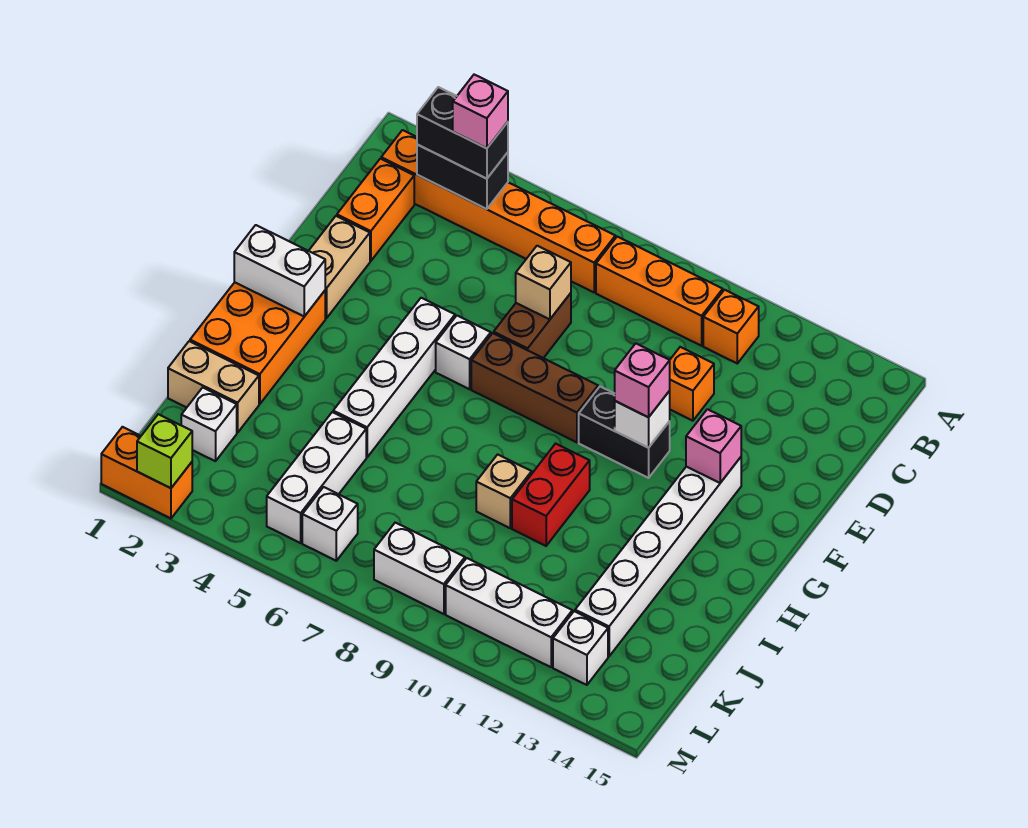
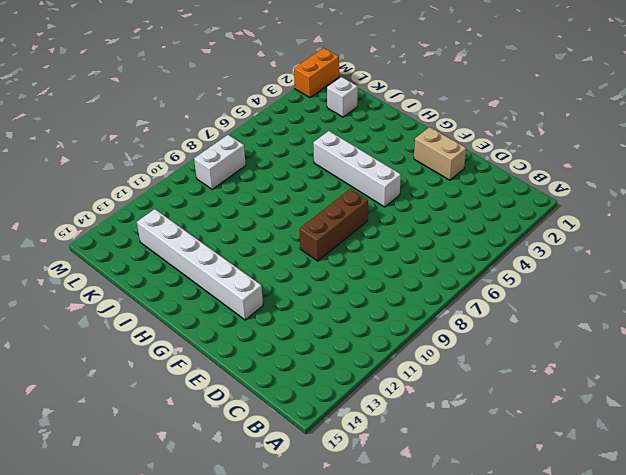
none -> orange 1x6 brick [381,130,615,292]
none -> orange 1x3 brick [596,237,723,346]
none -> orange 1x1 brick [703,290,759,363]
none -> orange 1x2 brick [337,159,414,261]

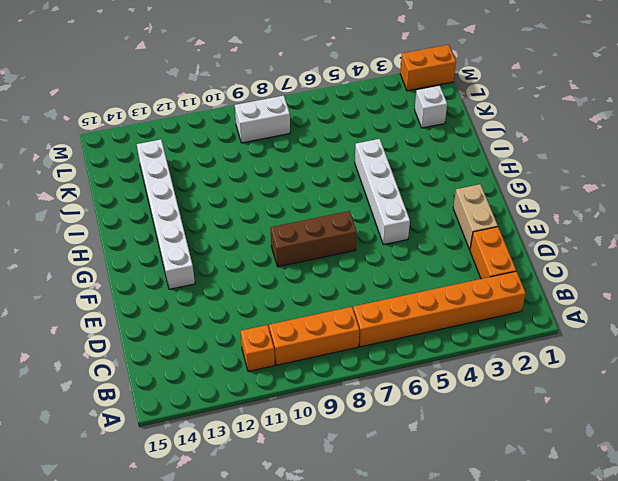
none -> brown 1x2 brick [494,293,571,358]
none -> orange 1x1 brick [670,347,714,421]
none -> white 1x1 brick [436,316,491,389]
none -> black 1x2 brick [579,387,670,478]

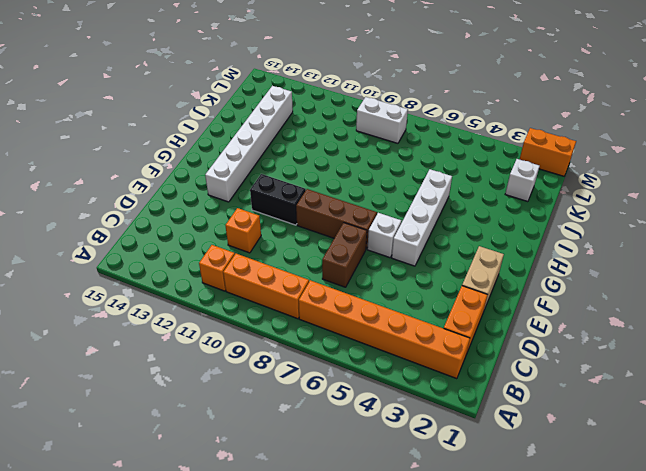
none -> orange 2x3 brick [190,282,325,404]
none -> red 1x2 brick [512,444,590,546]
none -> tan 1x1 brick [476,454,532,528]
none -> tan 1x2 brick [168,341,259,433]

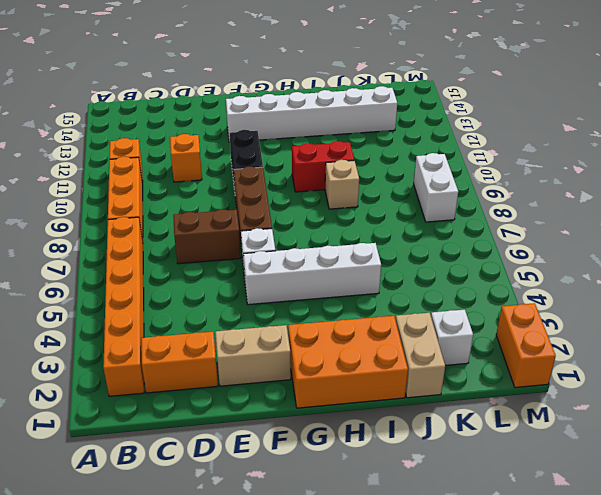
none -> white 1x3 brick [267,412,366,543]
none -> white 1x1 brick [302,487,358,561]
none -> white 1x3 brick [446,558,572,667]
none -> white 1x1 brick [553,611,608,685]

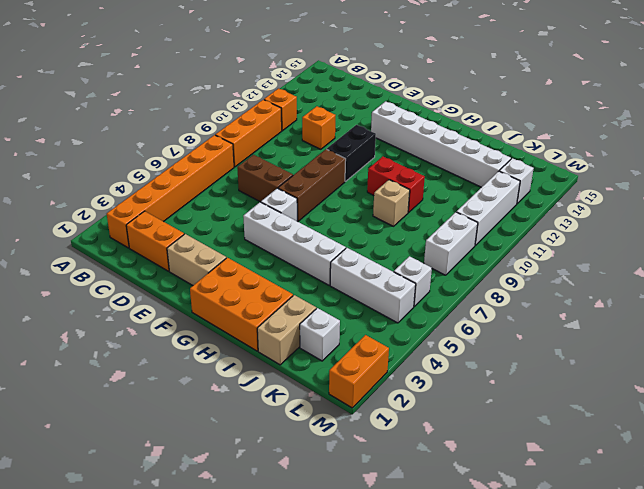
none -> black 1x2 brick [417,145,508,209]
none -> tan 1x1 brick [516,246,571,319]
none -> white 1x1 brick [615,391,670,448]
none -> pink 1x1 brick [686,409,741,483]

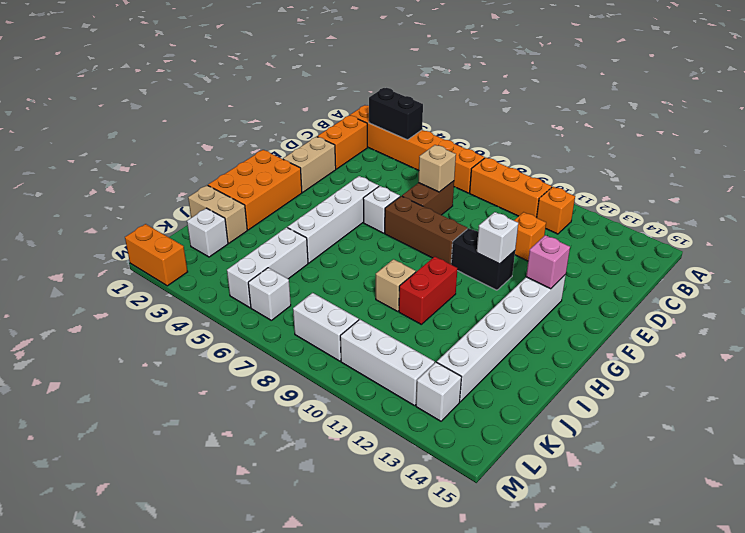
none -> white 1x2 brick [234,225,325,316]
none -> lime 1x1 brick [137,414,192,488]
none -> black 1x2 brick [417,87,508,179]
none -> pink 1x1 brick [615,344,670,417]

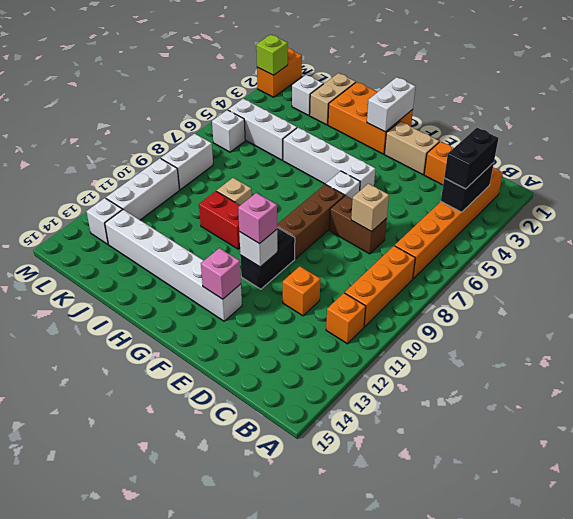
none -> pink 1x1 brick [453,75,508,148]

